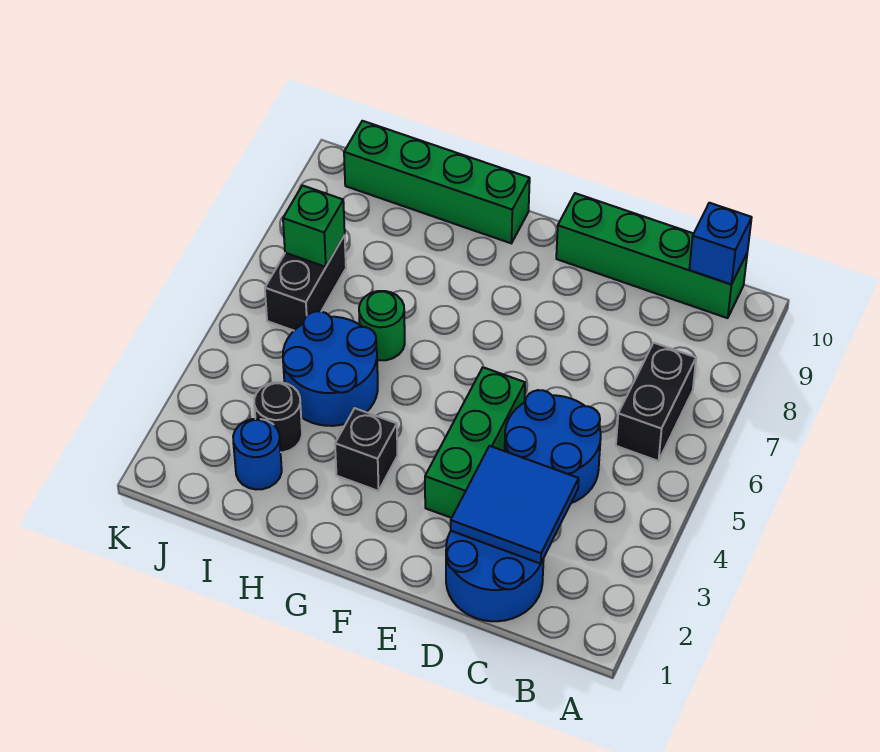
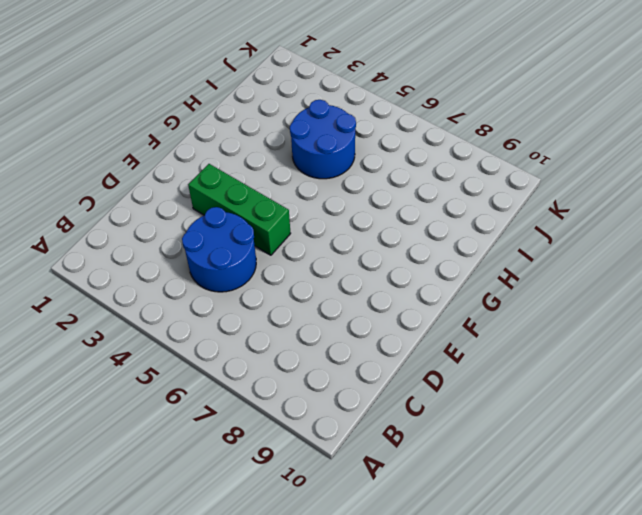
none -> black 1x2 brick [616,343,696,461]
none -> green 1x4 brick [556,193,747,318]
none -> blue 2x2 round brick [446,531,544,621]

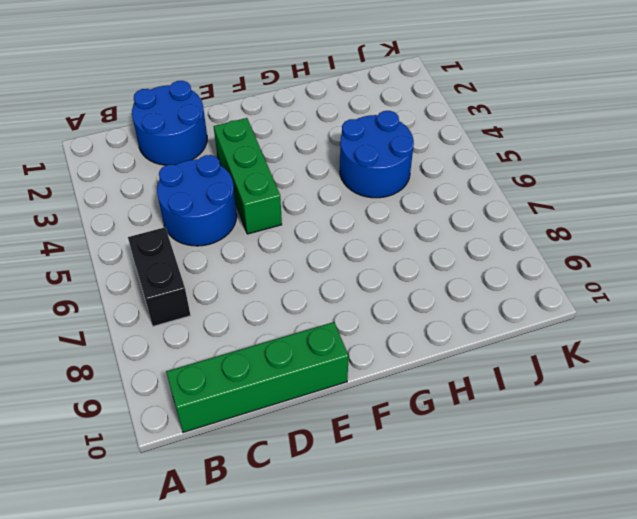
none -> black 1x1 brick [335,408,397,491]
none -> green 1x4 brick [344,121,530,243]
none -> green 1x1 round brick [359,291,405,360]

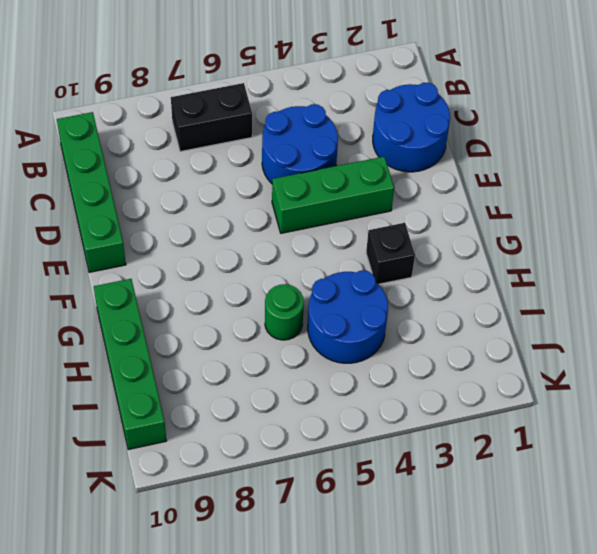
none -> blue 1x1 round brick [233,419,282,489]
none -> black 1x1 round brick [254,382,302,452]
none -> black 1x2 brick [265,235,346,331]

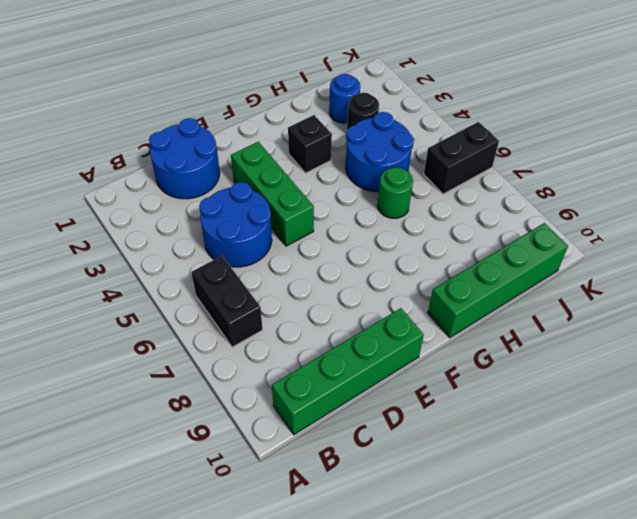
black 1x2 brick [424,122,499,194] -> black 1x2 brick turned to [265,235,346,331]
none -> blue 1x1 brick [689,203,752,285]
none -> blue 2x2 tile [451,446,579,564]
none -> green 1x1 brick [283,185,345,267]

